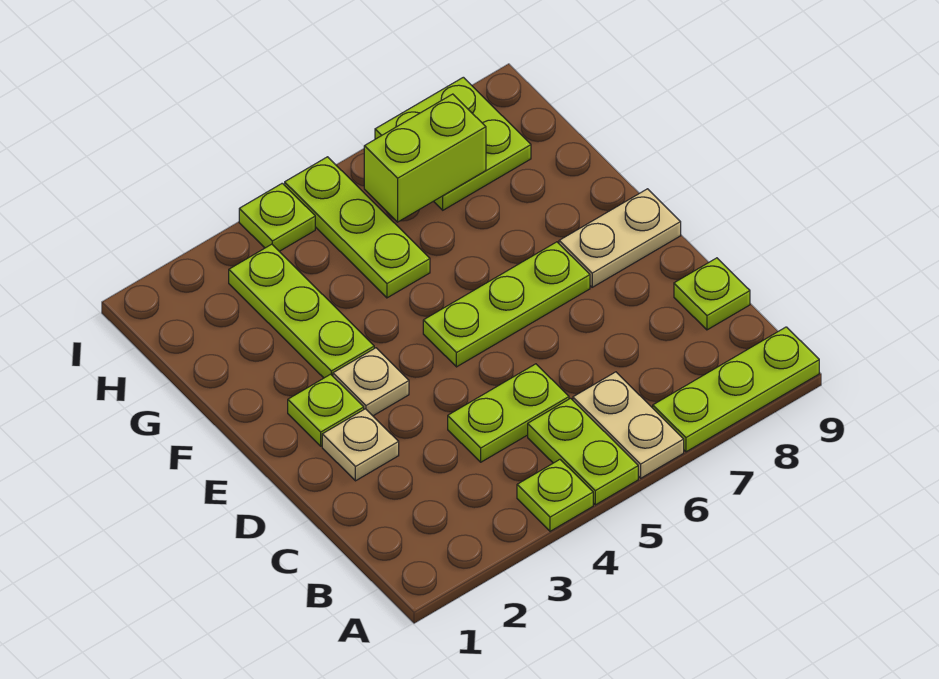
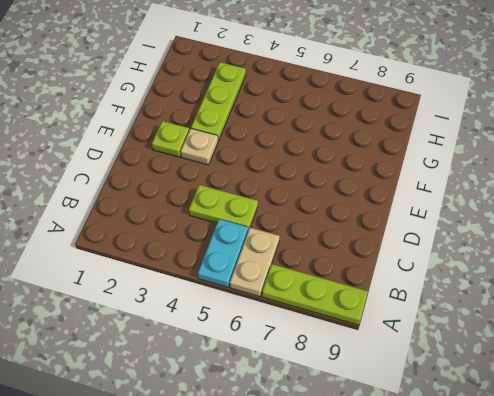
cyan 1x2 plate [198,219,248,287] -> lime 1x2 plate [528,398,638,505]
none -> lime 1x1 plate [517,460,593,531]
none -> lime 1x1 plate [674,258,750,330]
none -> tan 1x1 plate [322,409,399,481]

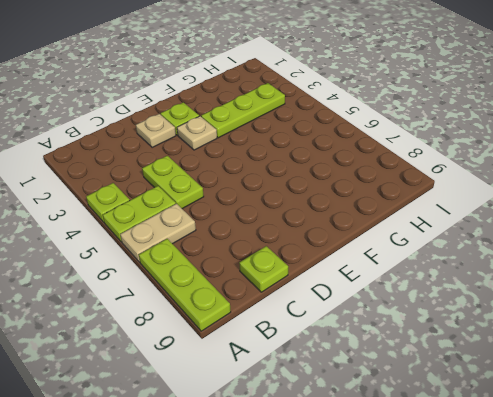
none -> lime 1x3 plate [423,242,590,367]
none -> tan 1x2 plate [559,189,681,287]
none -> lime 1x3 plate [285,157,430,298]

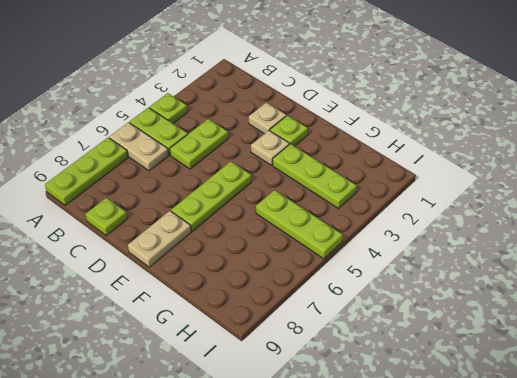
none -> lime 2x2 plate [375,77,531,210]
none -> lime 1x1 plate [239,183,315,251]
none -> lime 1x2 brick [364,94,486,222]

